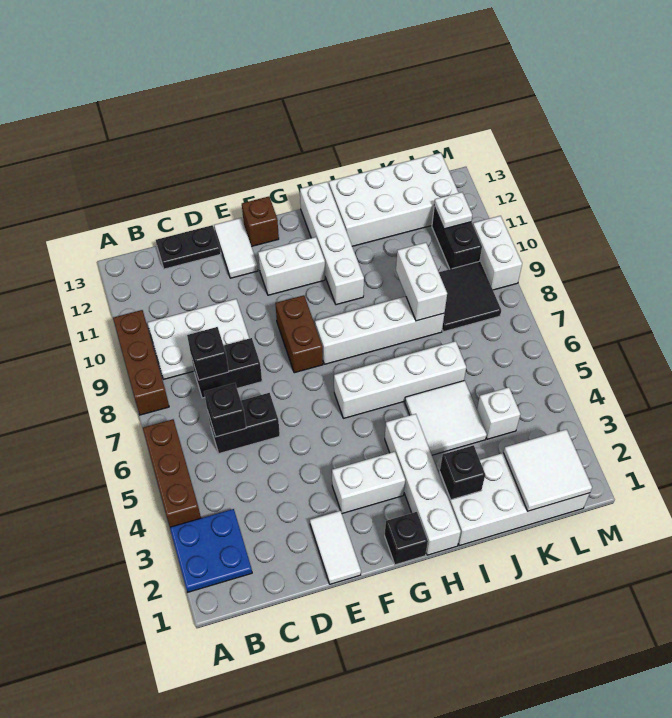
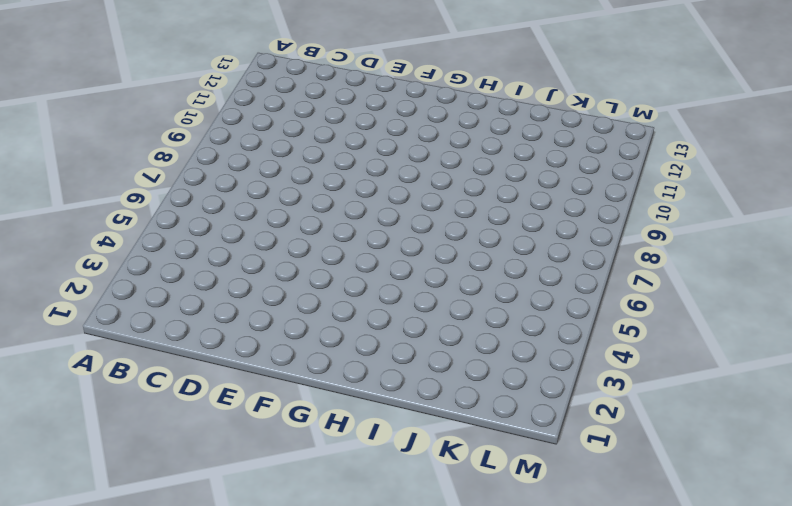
none -> blue 2x2 plate [170,509,252,592]
none -> brown 1x3 brick [143,419,201,527]
none -> brown 1x3 brick [113,310,169,415]
none -> white 2x3 plate [147,299,249,379]

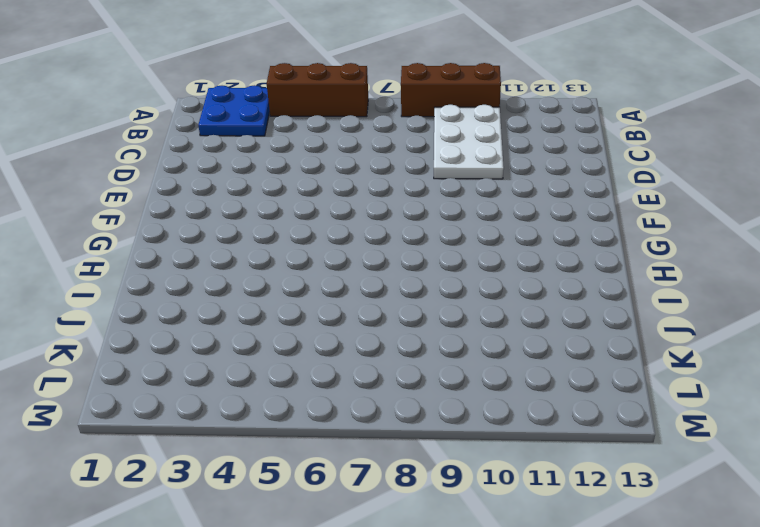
none -> black 1x2 brick [208,393,280,453]
none -> black 1x2 brick [192,338,262,398]
none -> black 1x2 plate [156,225,221,269]
none -> white 1x2 tile [310,511,361,584]

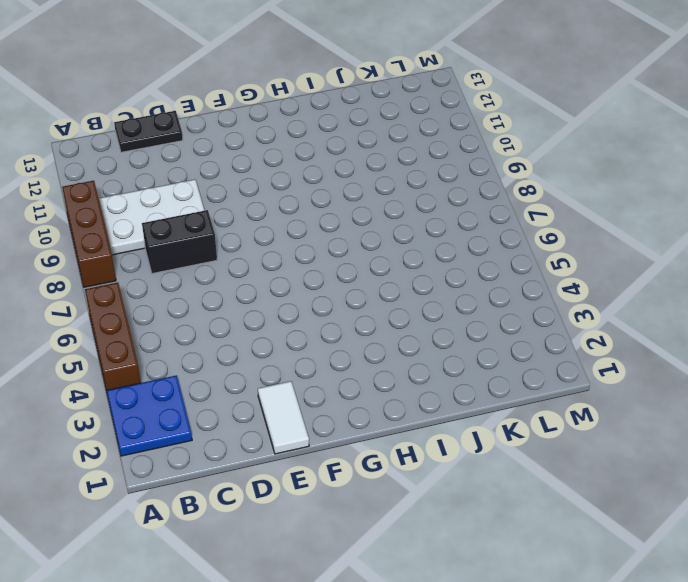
none -> black 1x2 brick [208,393,280,453]
none -> white 1x2 tile [214,218,258,278]
none -> white 1x2 brick [332,452,405,513]
none -> brown 1x2 brick [275,295,323,373]

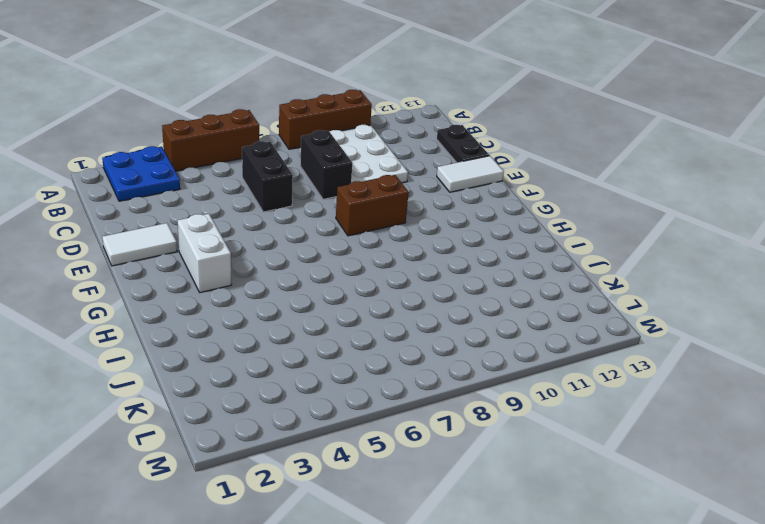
none -> white 1x2 brick [258,237,325,295]
none -> brown 1x1 brick [242,197,279,246]
none -> black 1x1 brick [385,512,428,565]
none -> white 1x4 brick [334,341,466,418]

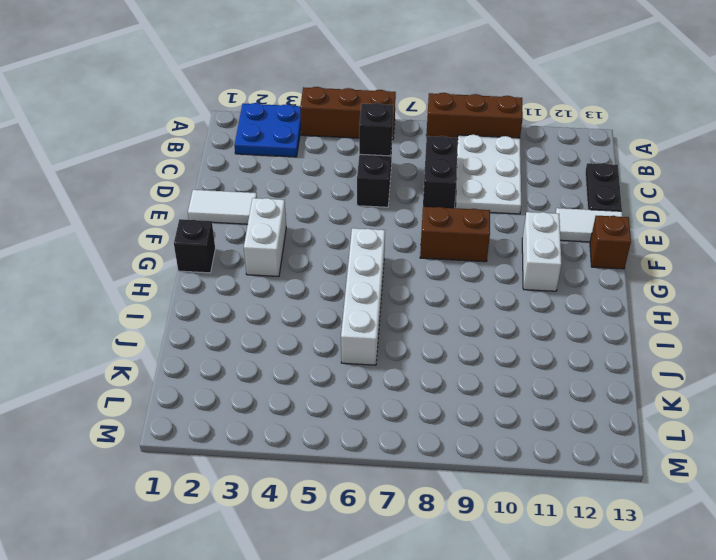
none -> white 1x4 brick [315,296,444,364]
none -> white 1x4 brick [385,414,461,555]
none -> white 1x4 brick [300,182,364,305]
none -> white 2x4 brick [439,453,590,546]

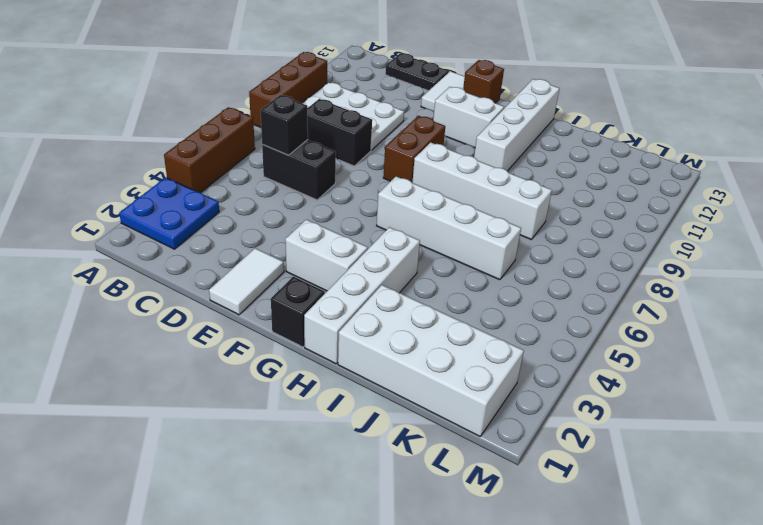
none -> white 2x2 tile [405,380,487,455]
none -> white 2x4 brick [329,153,459,246]
none -> white 1x1 brick [477,387,520,439]
none -> black 2x2 tile [439,261,501,332]

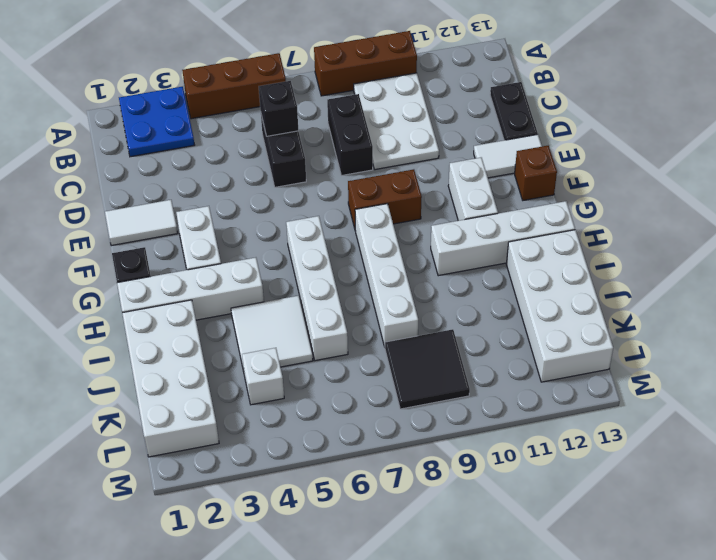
none -> black 1x2 brick [432,207,482,269]
none -> white 1x2 brick [473,216,522,290]
none -> black 1x1 brick [187,327,229,380]
none -> black 1x1 brick [440,445,485,500]

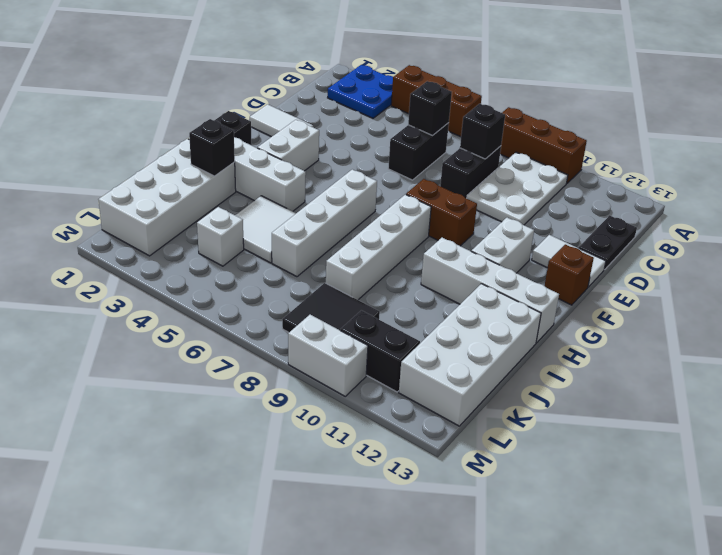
none -> white 1x2 brick [396,243,447,321]
none -> white 2x2 tile [504,429,592,511]
none -> white 1x1 plate [434,192,472,229]

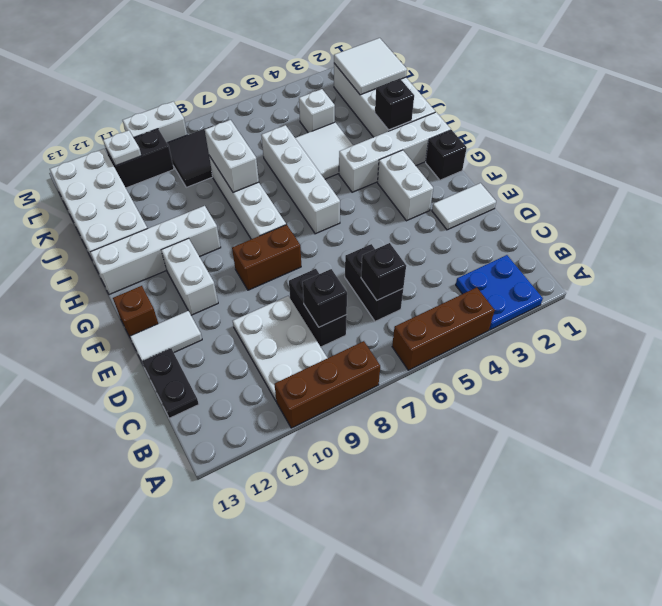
white 1x2 brick [205,120,259,192] -> white 1x2 brick turned to [396,243,447,321]

